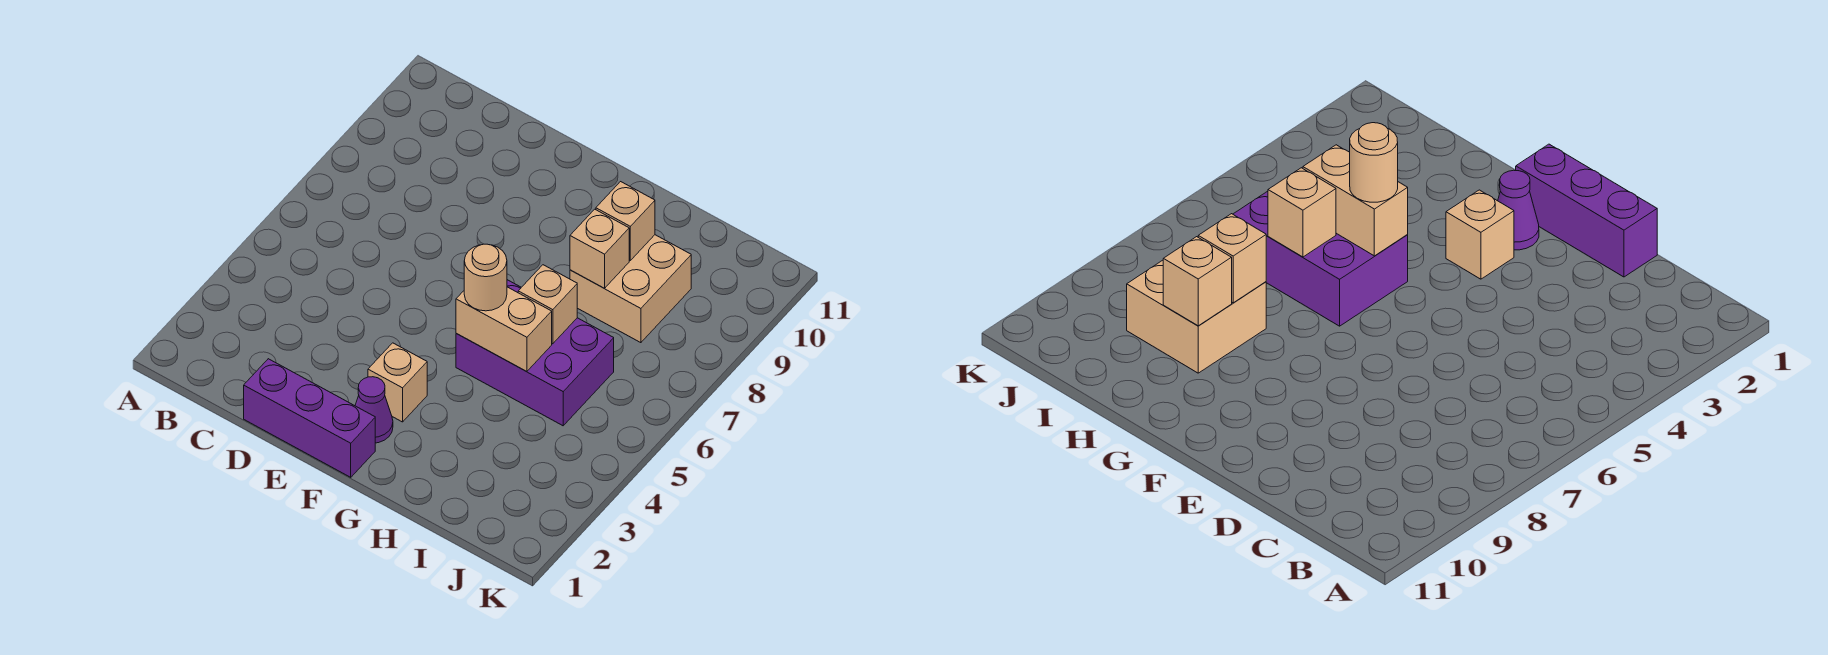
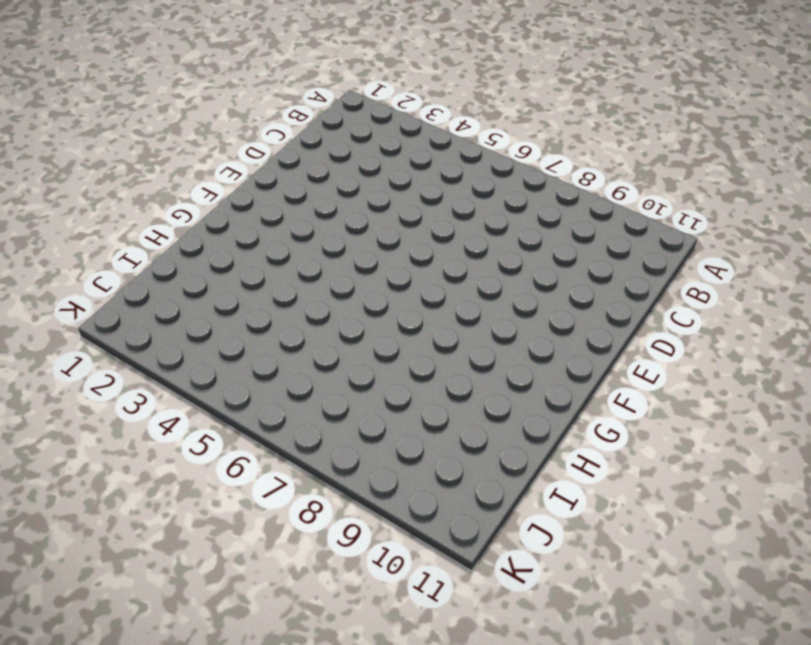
none -> purple 1x3 brick [244,359,375,477]
none -> purple 1x1 cone [355,377,393,443]

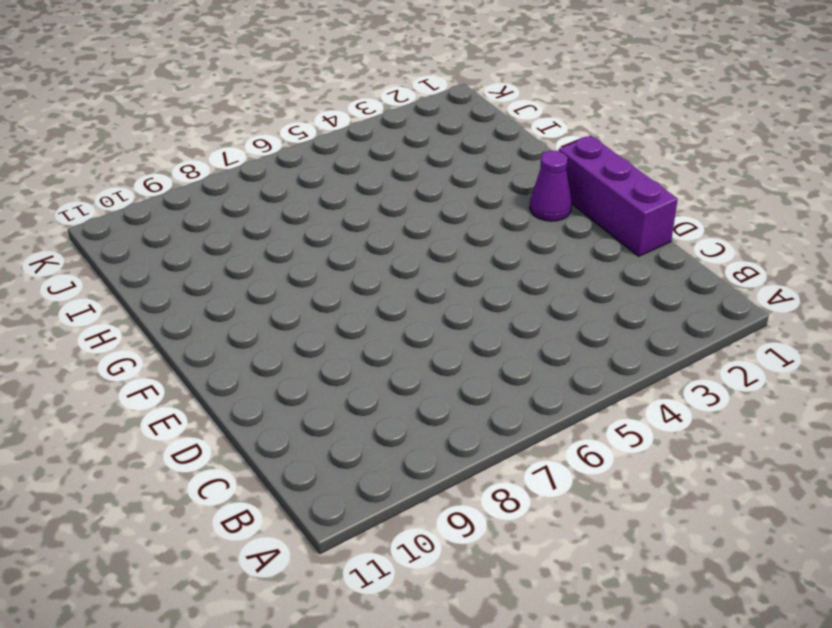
none -> tan 1x1 brick [368,343,427,422]
none -> purple 2x3 brick [456,280,614,426]

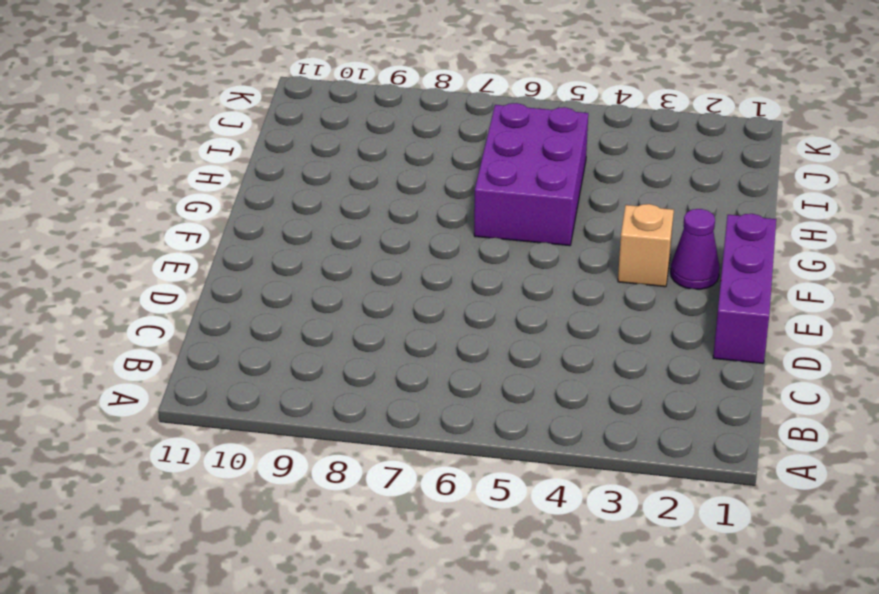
none -> tan 2x2 brick [570,235,691,343]
none -> tan 1x2 brick [456,287,552,372]

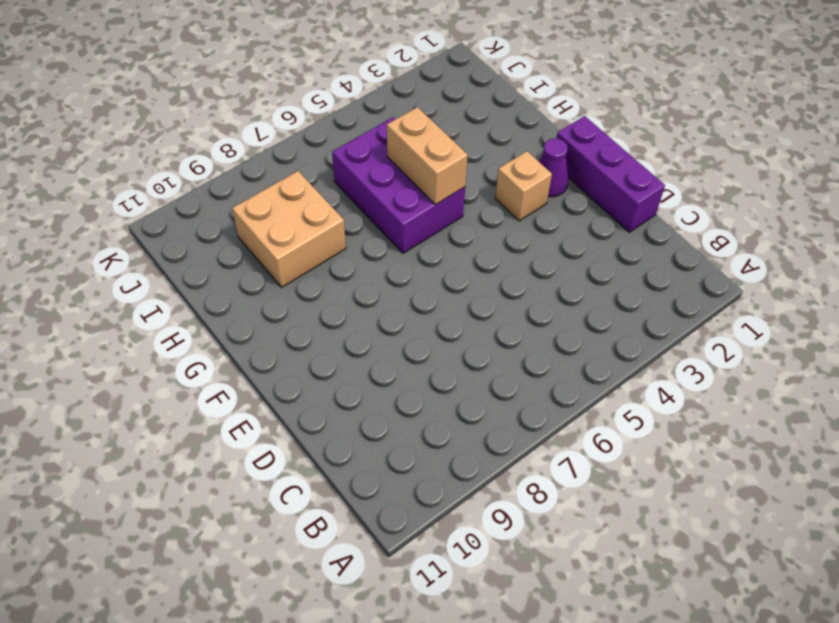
none -> tan 1x1 brick [518,265,577,344]
none -> tan 1x1 brick [570,209,629,288]

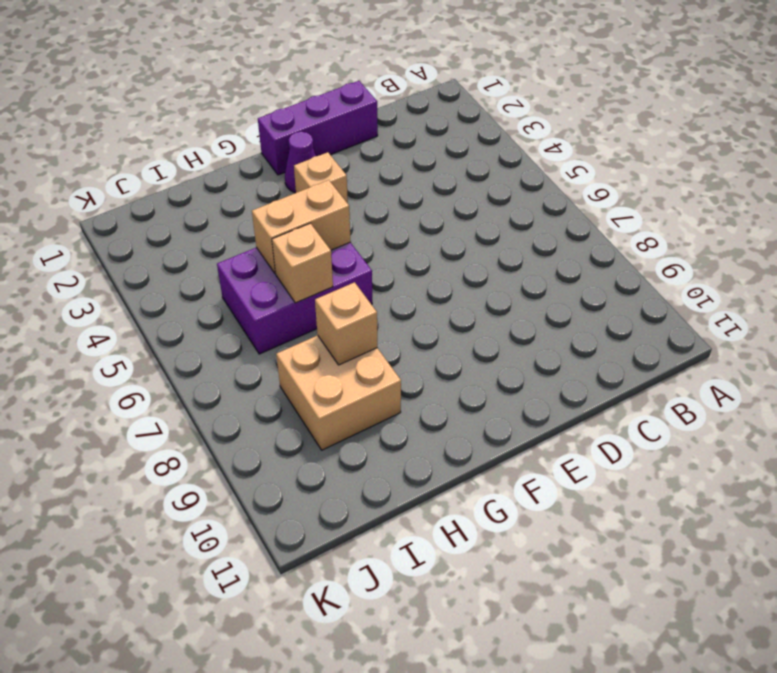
none -> tan 1x1 brick [596,182,655,260]
none -> tan 1x1 round brick [464,244,507,311]

